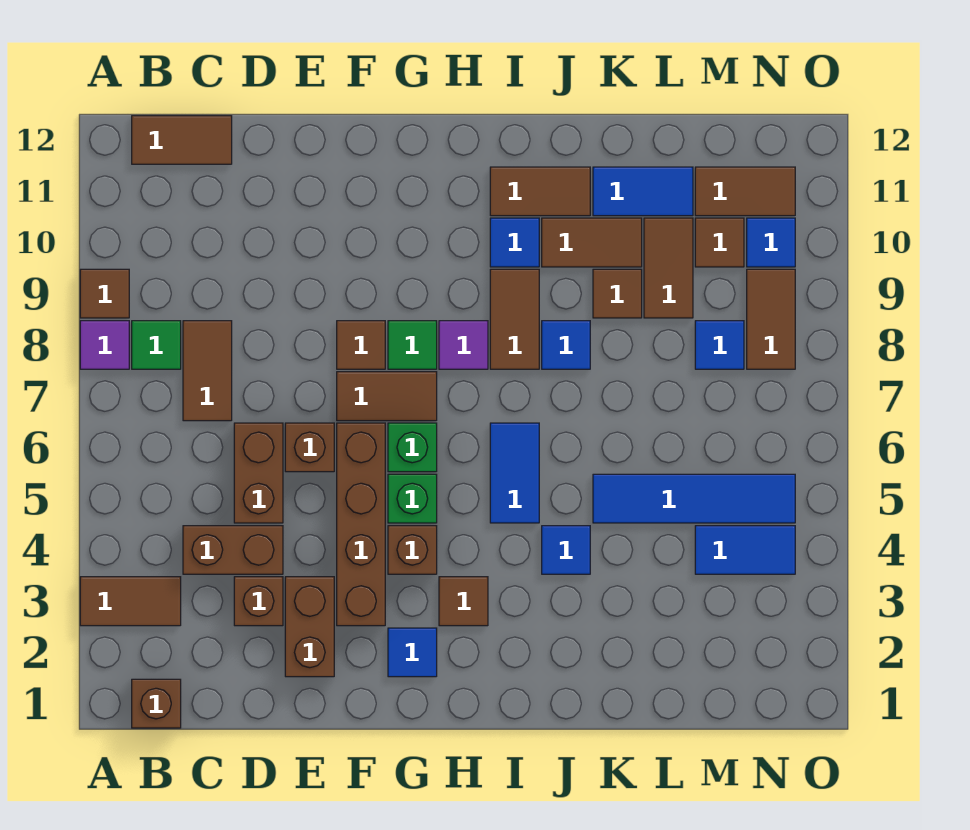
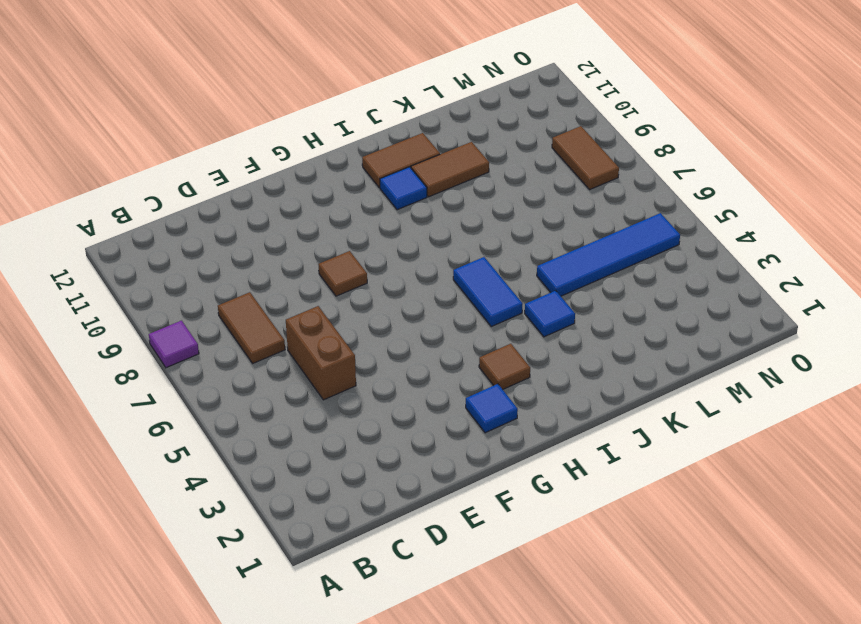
none -> brown 1x2 tile [80,577,181,626]
none -> brown 1x1 tile [80,269,129,318]
none -> brown 1x1 brick [132,679,181,728]
none -> green 1x1 tile [132,321,181,369]

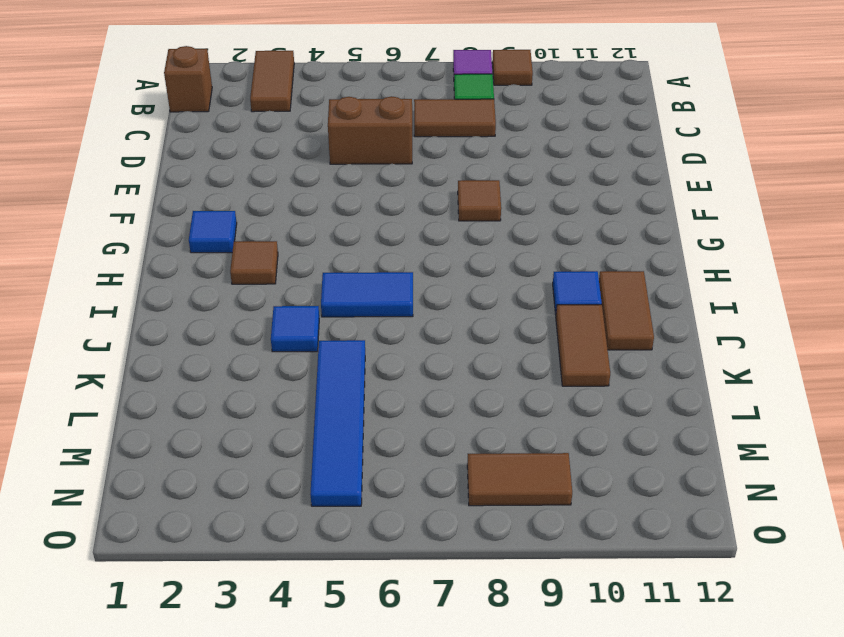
none -> brown 1x2 tile [132,116,232,164]
none -> brown 1x2 brick [183,526,283,574]
none -> brown 1x1 brick [234,577,283,626]
none -> brown 1x2 brick [285,577,334,677]

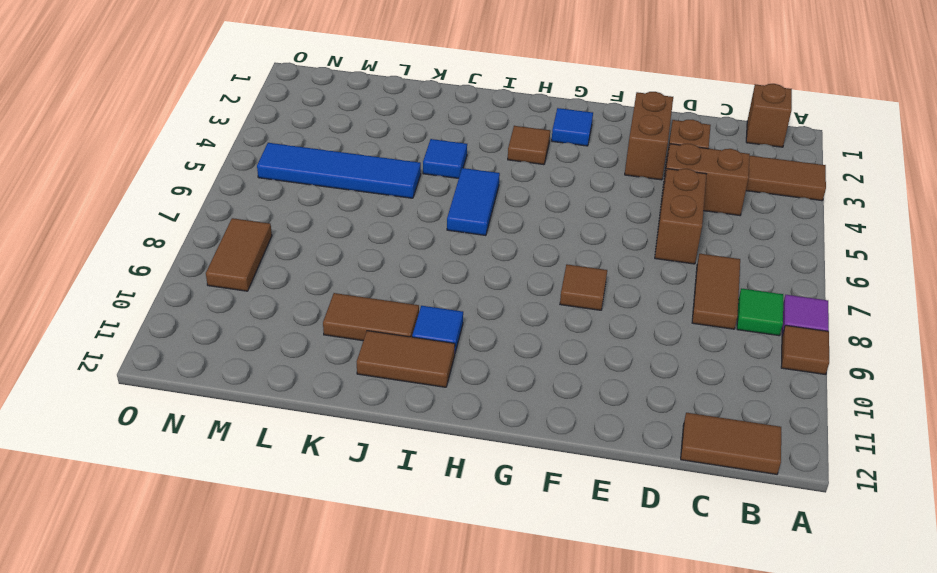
none -> brown 1x1 brick [285,423,334,472]
none -> brown 1x4 brick [337,423,385,626]
none -> brown 1x2 tile [337,372,437,421]
none -> brown 1x1 brick [388,526,437,574]

